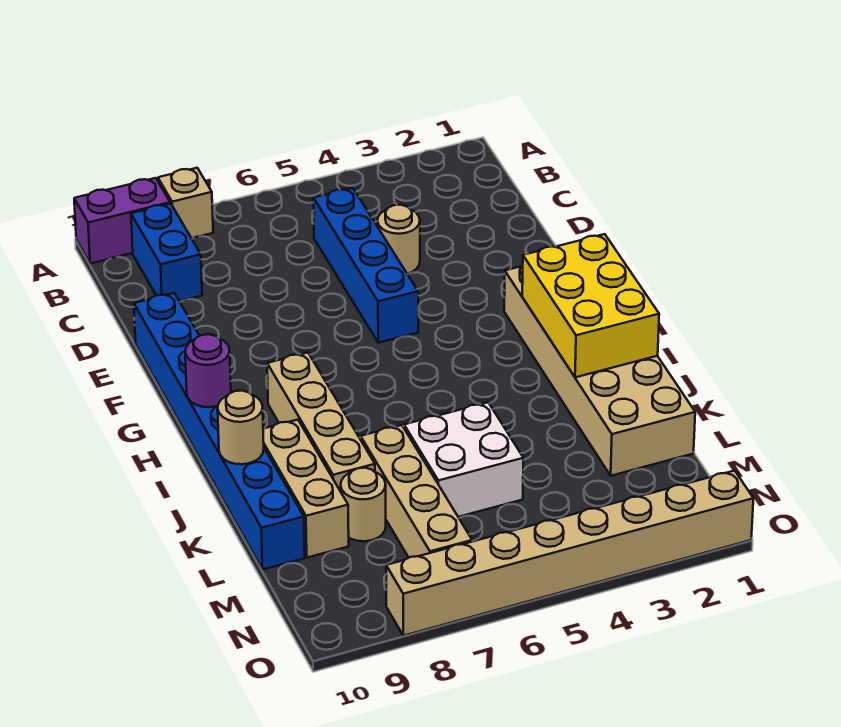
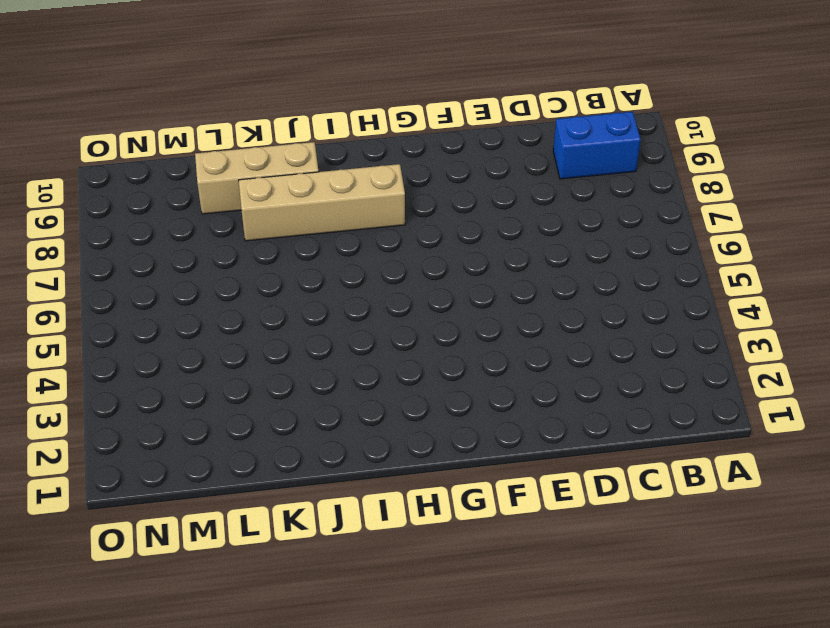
none -> tan 1x1 brick [158,168,213,238]
none -> purple 1x2 brick [74,178,170,264]
none -> blue 1x4 brick [313,188,418,343]

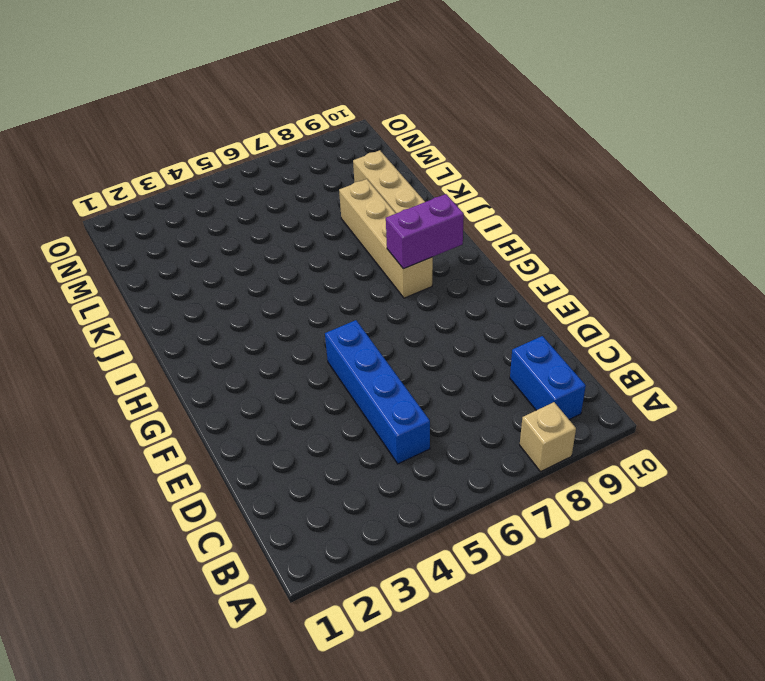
purple 1x2 brick [386,194,464,269] -> purple 1x2 brick moved to [74,178,170,264]
none -> tan 1x1 round brick [377,205,420,274]
none -> blue 1x8 brick [134,293,305,569]
none -> tan 2x6 brick [504,265,695,476]

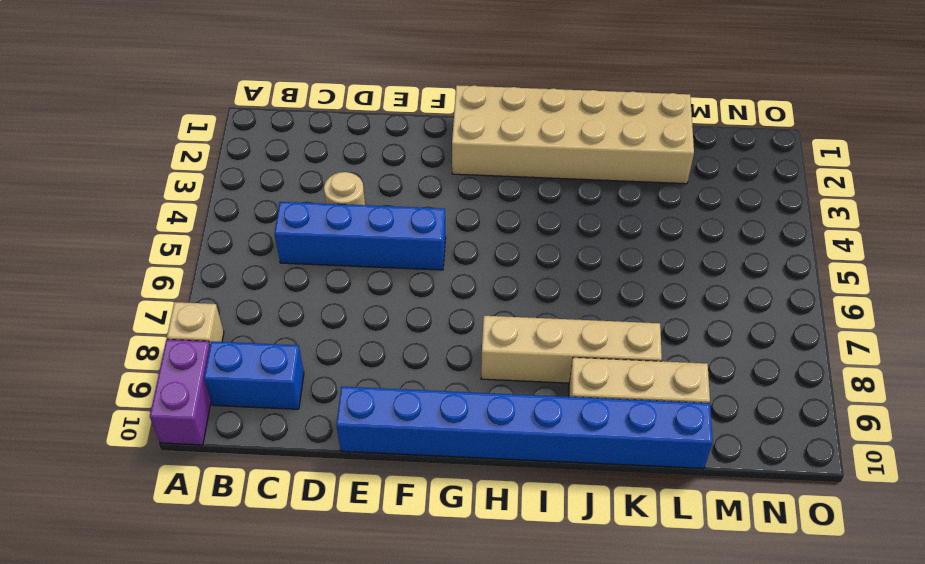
none -> white 2x2 brick [404,403,523,517]
none -> tan 1x4 brick [361,425,472,557]
none -> tan 1x1 round brick [341,468,386,541]

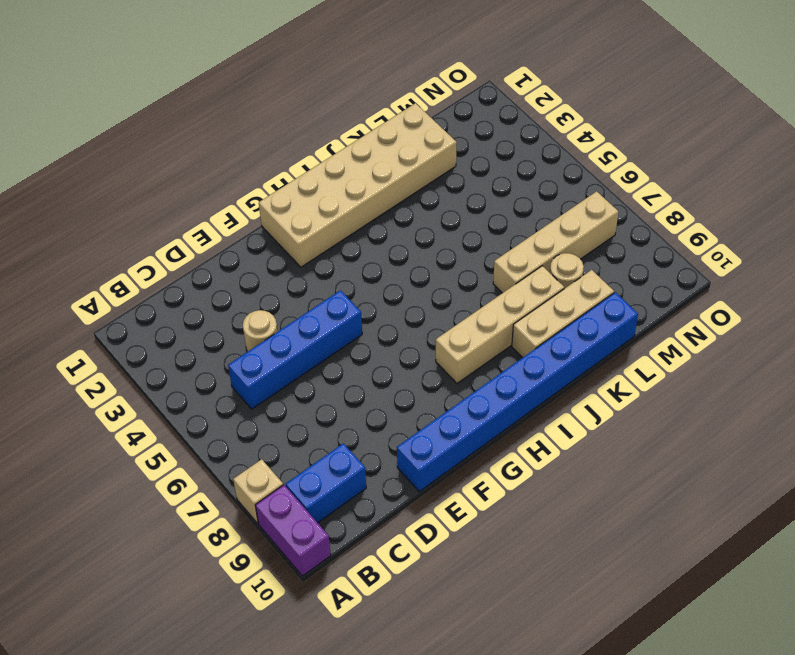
none -> white 2x2 brick [404,403,523,517]
none -> tan 1x8 brick [386,471,753,636]
none -> yellow 2x3 brick [522,234,659,377]

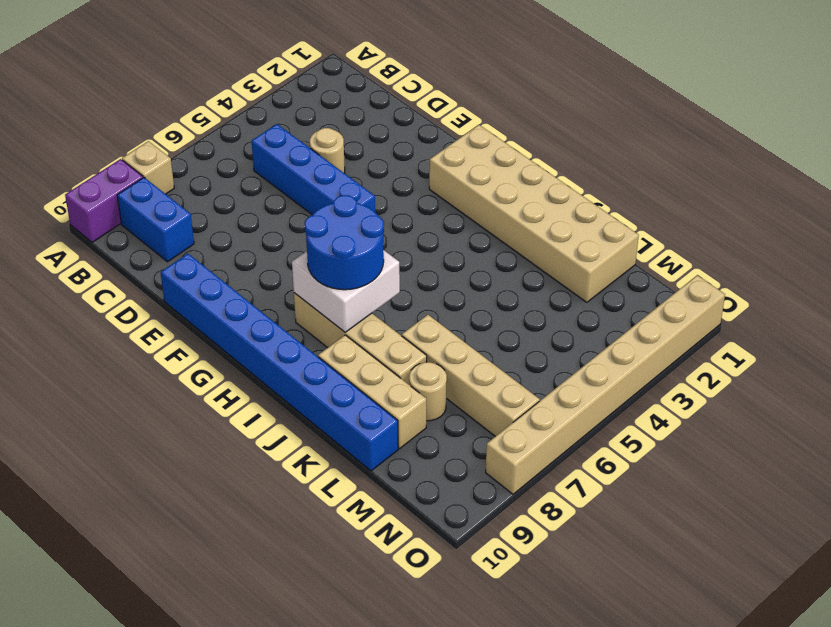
white 2x2 brick [292,250,400,332] -> white 2x2 brick moved to [404,403,523,517]
blue 2x2 round brick [305,195,384,290] -> none
none -> yellow 2x3 brick [522,234,659,377]
none -> purple 1x1 round brick [185,334,231,407]
none -> tan 1x1 round brick [218,391,264,464]

